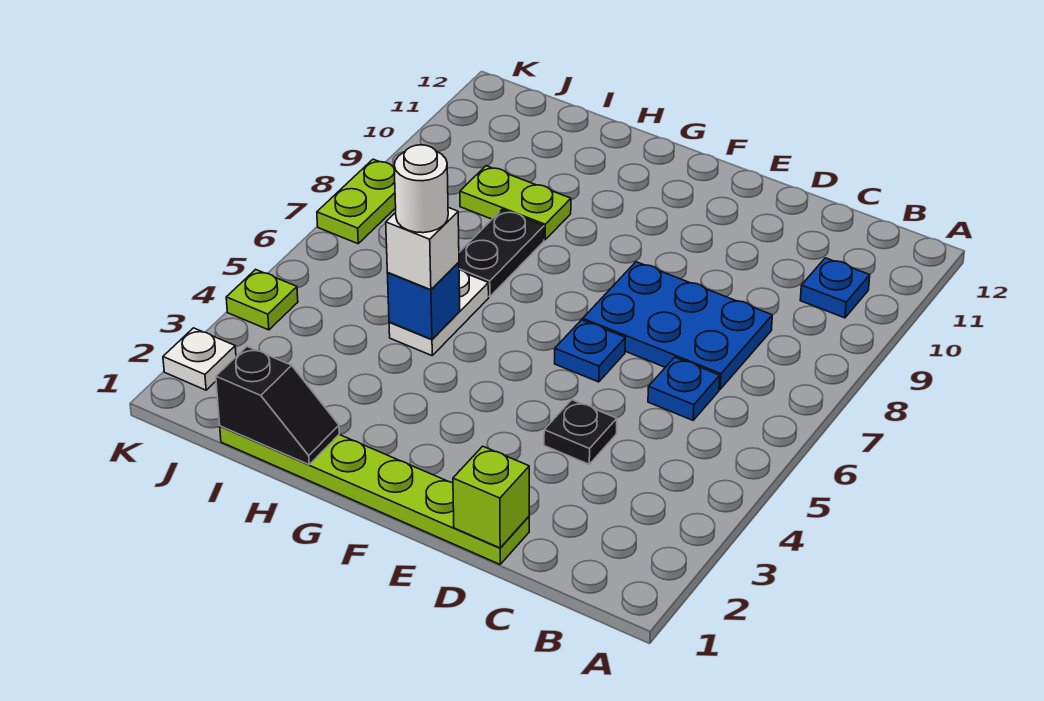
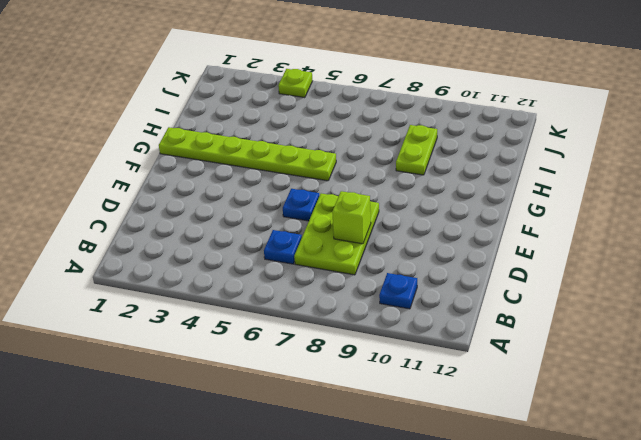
lime 2x3 plate [294,193,379,275] -> blue 2x3 plate [583,262,772,389]
lime 1x1 brick [332,191,371,244] -> lime 1x1 brick moved to [453,446,529,548]
lime 1x6 plate [159,127,336,181] -> lime 1x6 plate turned to [220,426,529,564]
none -> black 1x1 plate [544,400,617,464]
none -> white 1x2 plate [389,270,489,355]
none -> black 1x2 plate [459,210,544,297]

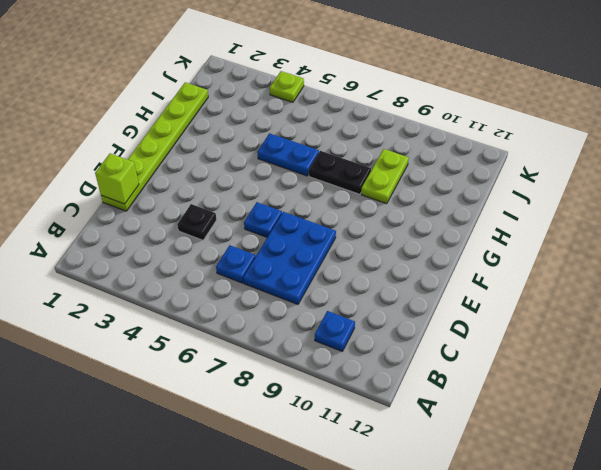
blue 1x2 plate [257,133,319,176] -> white 1x2 plate [389,270,489,355]
none -> white 1x1 plate [163,328,236,390]
none -> lime 1x2 plate [317,159,396,244]
none -> black 1x2 slope [216,347,339,465]

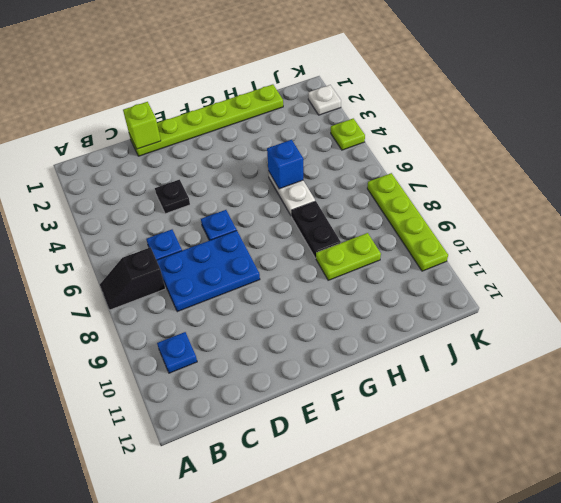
black 1x2 slope [100,247,165,310] -> black 1x2 slope moved to [216,347,339,465]
lime 1x4 plate [367,173,448,271] -> lime 1x2 plate [317,159,396,244]
none -> white 1x1 brick [386,208,459,290]
none -> white 1x1 round brick [394,145,448,233]

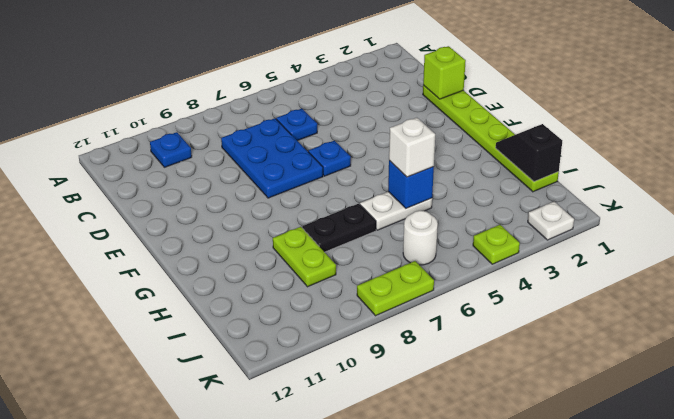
white 1x1 round brick [403,211,438,265] -> white 1x1 round brick moved to [394,145,448,233]
none -> black 1x1 plate [544,400,617,464]

